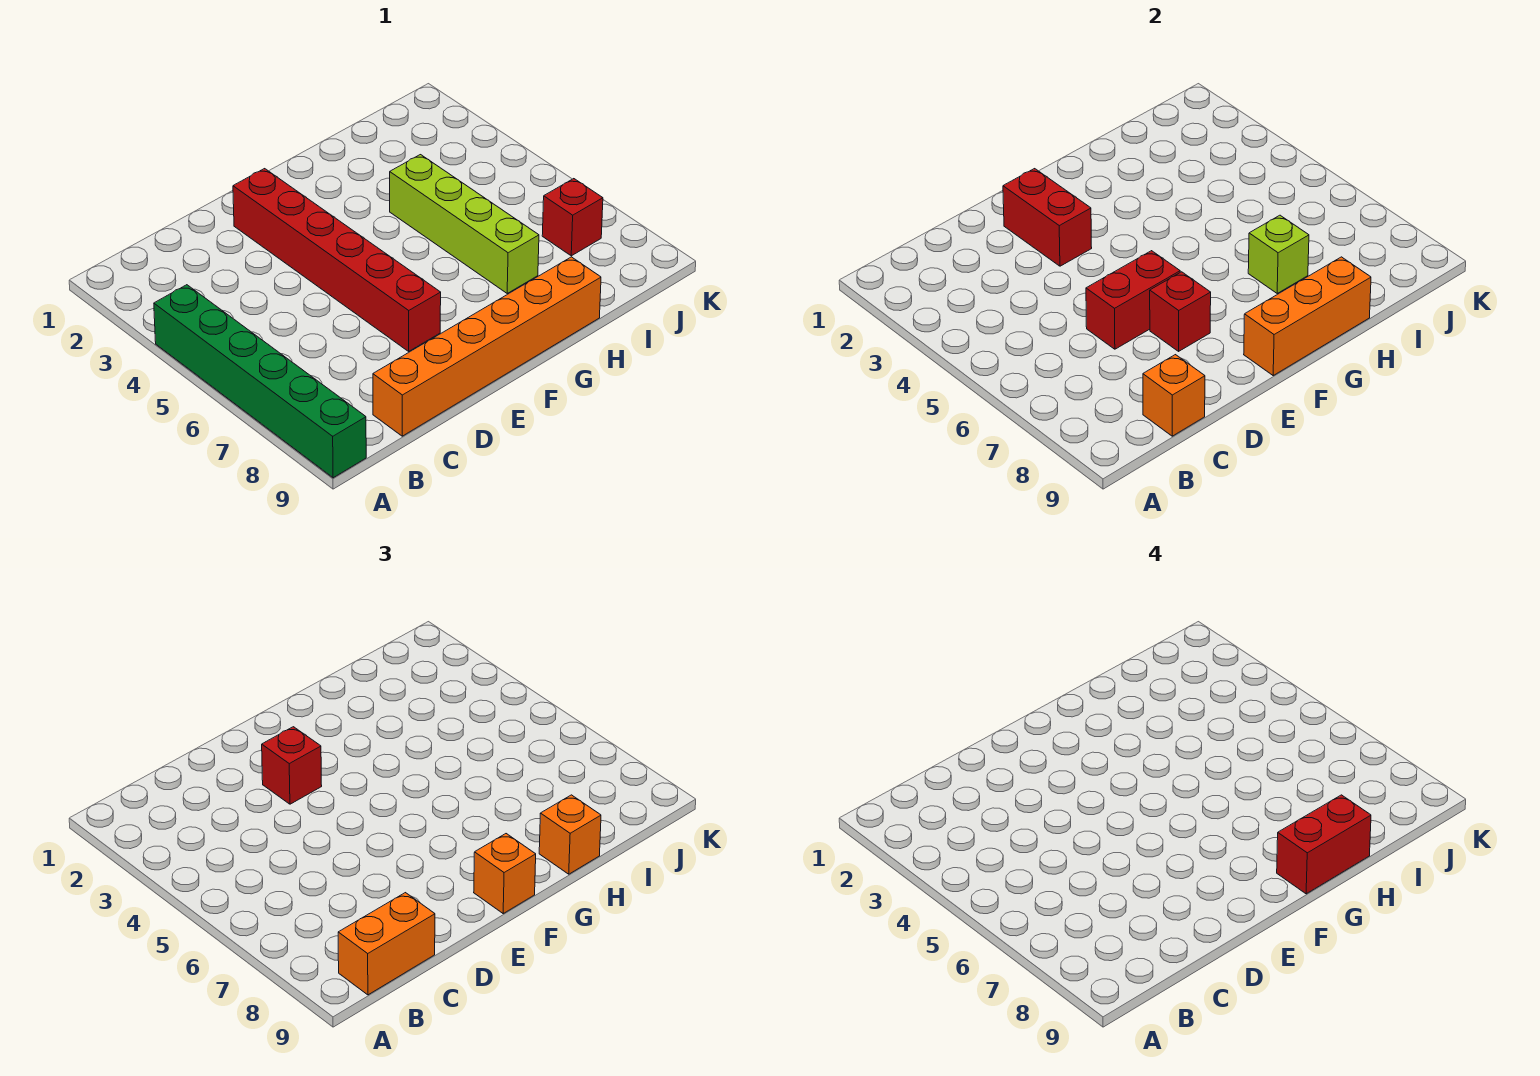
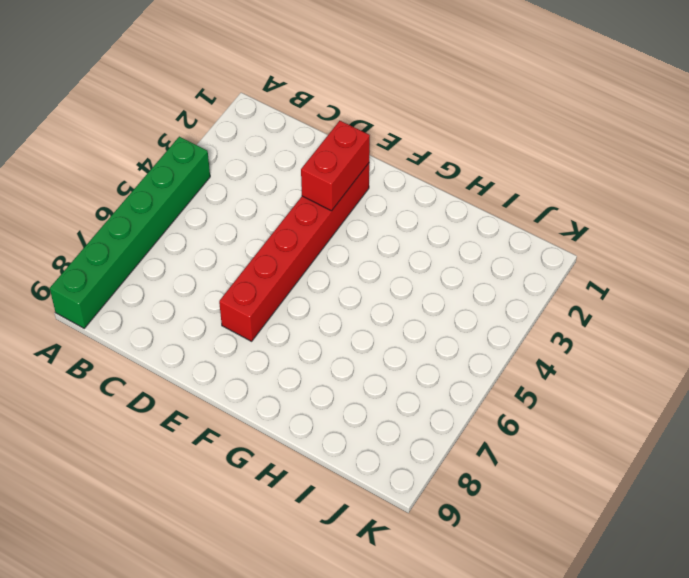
none -> orange 1x6 brick [373,257,601,436]
none -> lime 1x4 brick [390,155,539,293]
none -> red 1x1 brick [542,179,603,256]

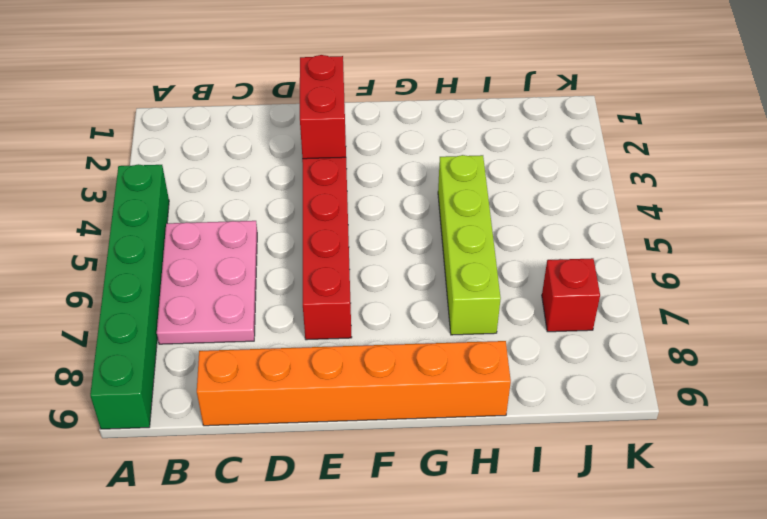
pink 2x3 plate [157,221,257,344] -> none
none -> orange 1x1 brick [1143,355,1205,436]
none -> red 1x2 brick [1086,251,1180,349]
none -> red 1x1 brick [1150,272,1211,351]

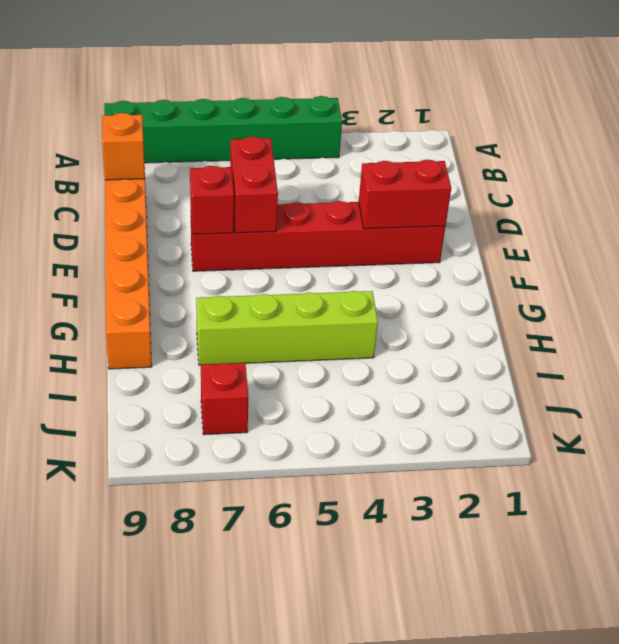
none -> orange 1x3 brick [1244,257,1371,375]
none -> lime 1x1 brick [1248,215,1309,293]
none -> orange 1x2 brick [338,893,435,995]

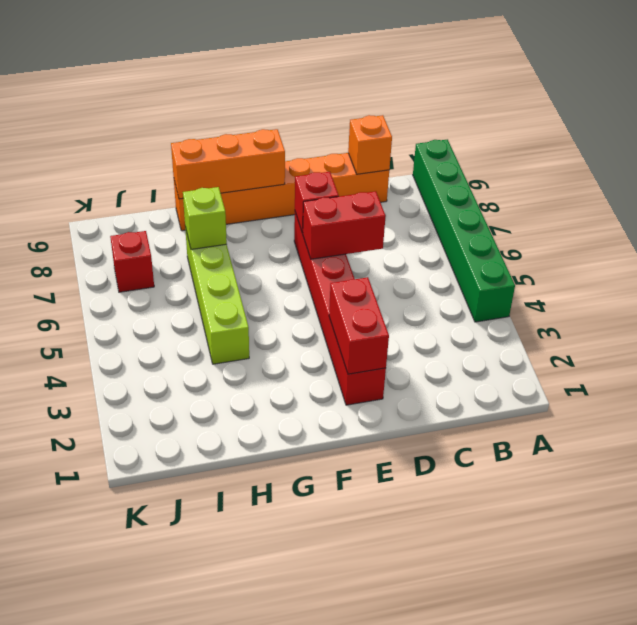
none -> orange 1x2 brick [338,893,435,995]
none -> red 1x1 brick [262,727,322,804]
none -> orange 1x1 brick [474,834,536,913]

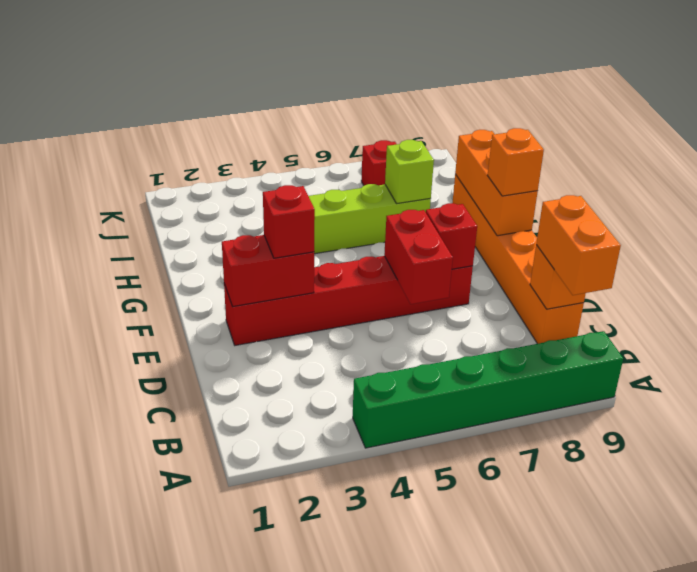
none -> orange 1x1 brick [539,795,601,874]
none -> red 1x2 brick [1277,795,1371,894]

